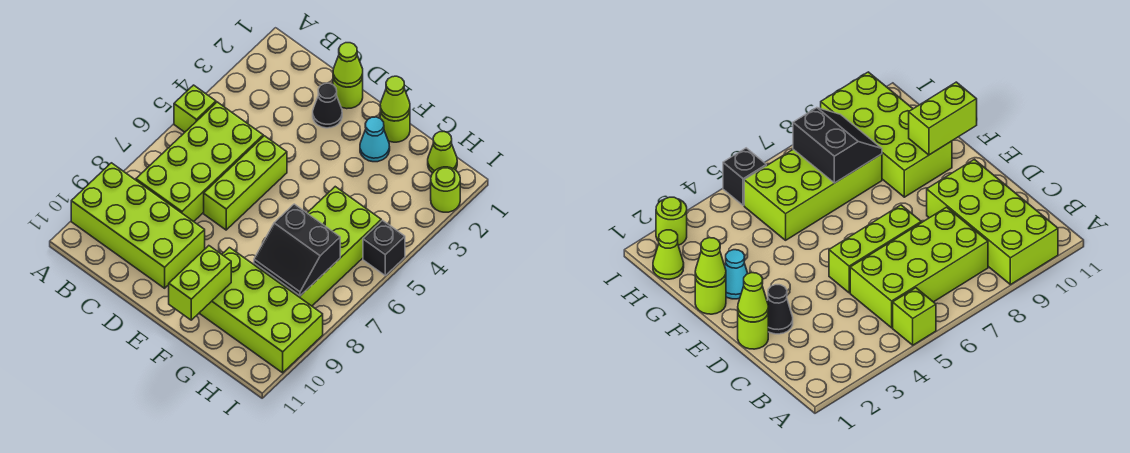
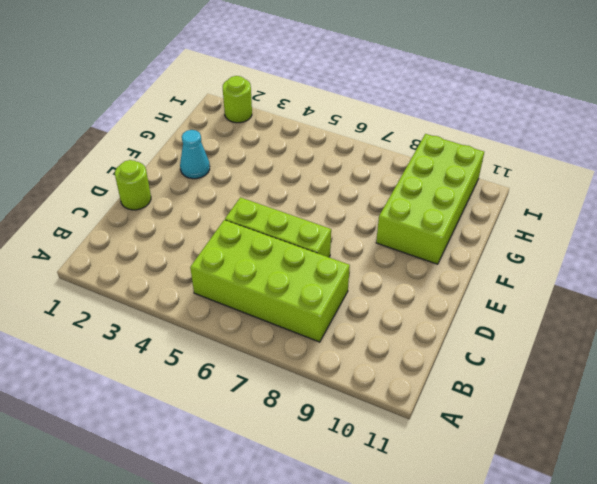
none -> lime 1x1 brick [174,85,216,132]
none -> lime 2x4 brick [71,163,205,288]
none -> black 1x1 cone [313,83,342,128]

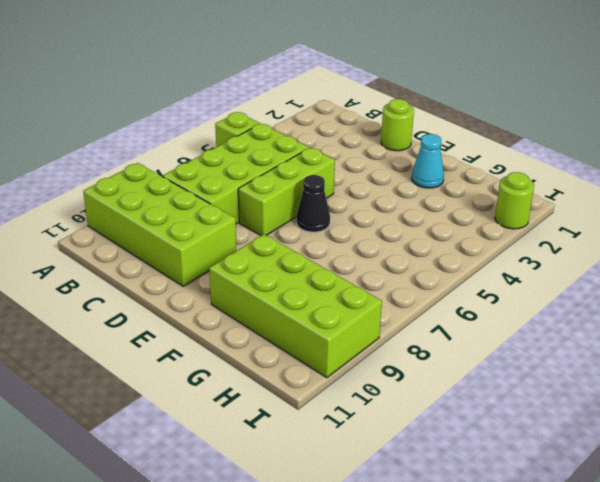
black 1x1 cone [297,175,330,232] -> black 1x1 cone moved to [313,83,342,128]
none -> lime 1x1 round brick [380,110,410,142]
none -> lime 2x4 brick [254,187,381,306]
none -> lime 1x1 cone [428,132,457,173]

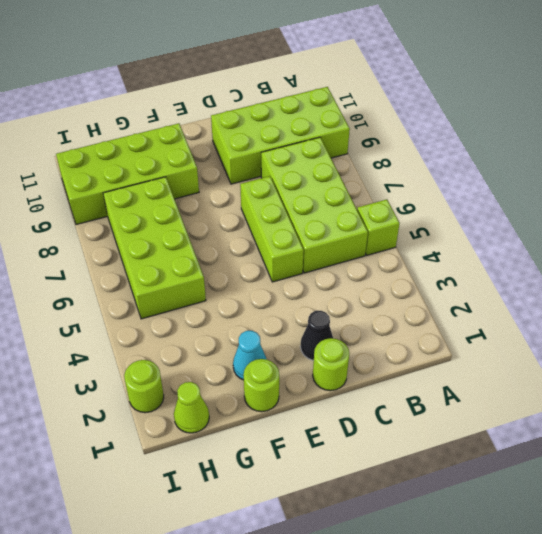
none -> black 1x1 brick [363,220,405,275]
none -> lime 1x1 cone [333,43,363,87]
none -> lime 1x1 cone [380,76,410,121]

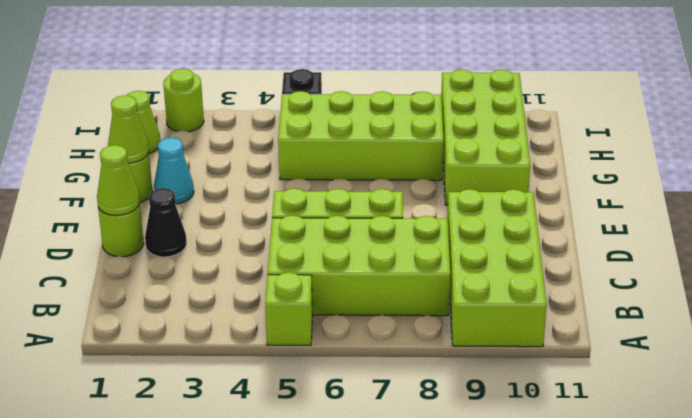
none -> lime 1x2 brick [169,246,231,320]
none -> black 2x2 slope [254,204,340,296]

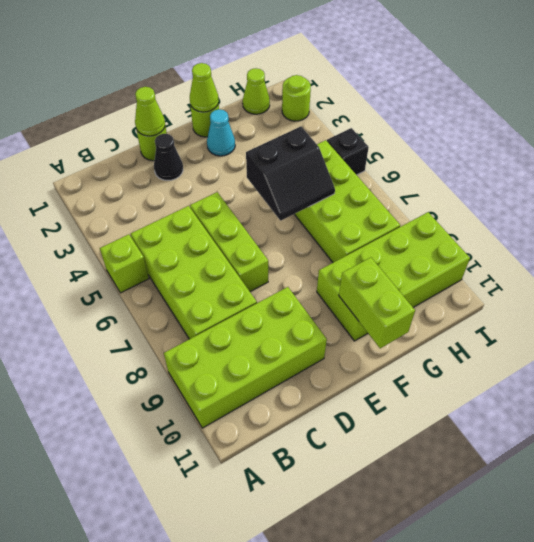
black 2x2 slope [246,127,335,221] -> black 2x2 slope moved to [254,204,340,296]

